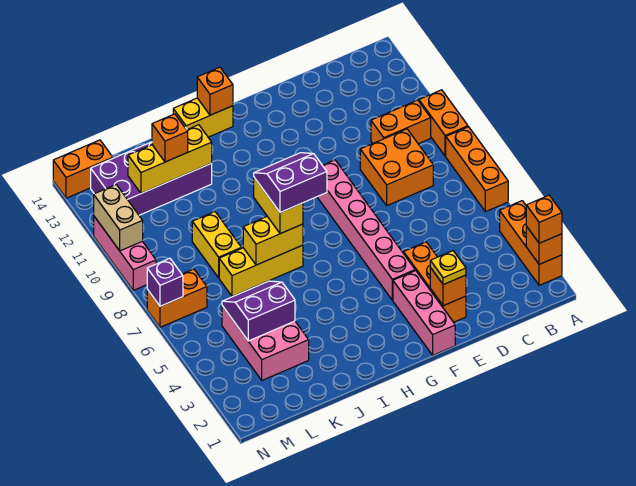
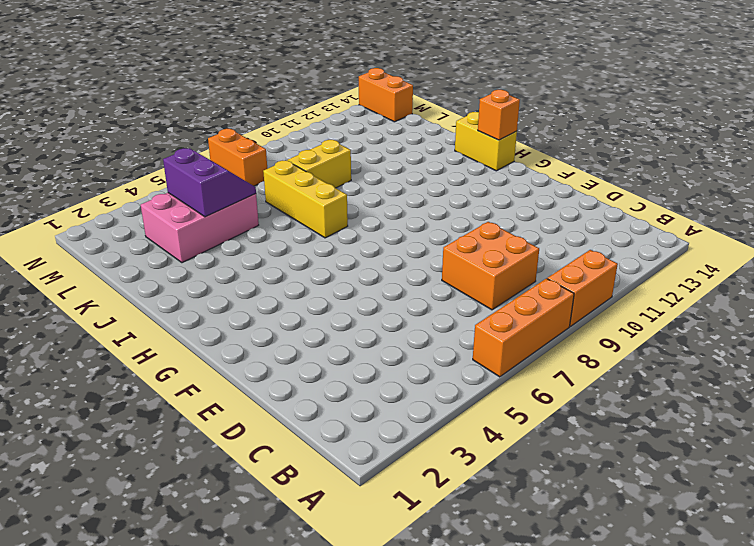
none -> orange 1x3 brick [500,201,562,285]
none -> orange 1x2 brick [371,100,431,144]
none -> orange 1x3 brick [404,242,466,322]

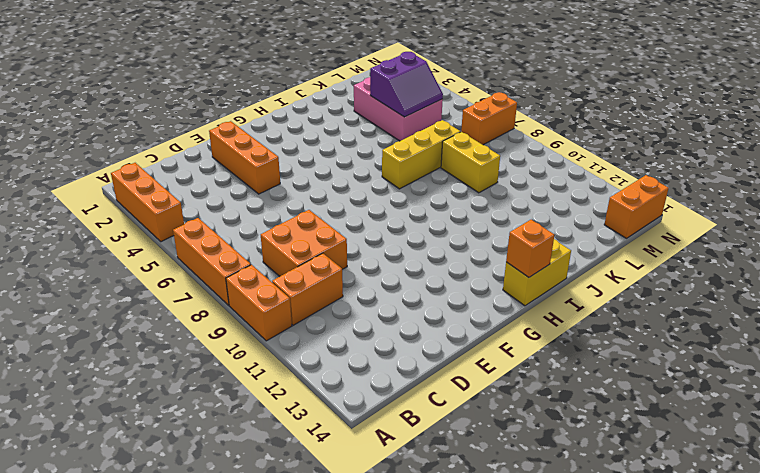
none -> pink 1x3 brick [393,271,455,355]
none -> pink 1x6 brick [317,160,415,300]
none -> purple 2x4 brick [91,127,212,215]

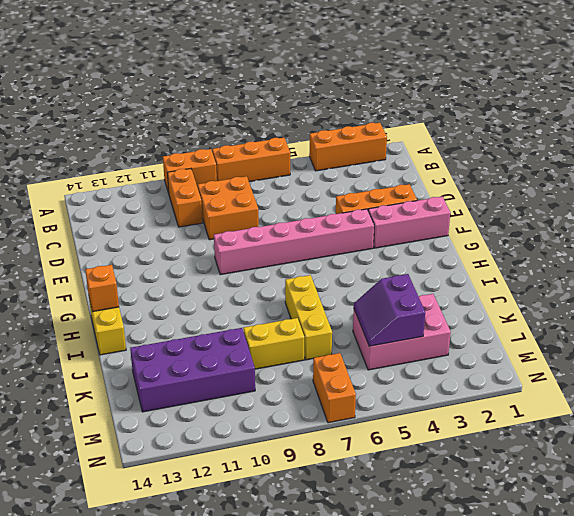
purple 2x4 brick [130,328,255,412] -> purple 2x4 brick turned to [91,127,212,215]
none -> orange 1x2 brick [53,140,113,198]
none -> pink 1x3 brick [94,217,156,290]
none -> orange 1x1 brick [526,226,562,264]

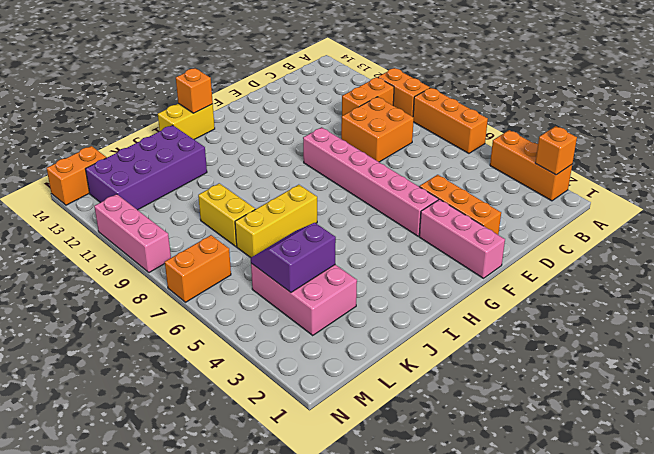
none -> orange 1x1 brick [430,268,466,306]
none -> yellow 1x2 brick [243,217,303,265]
none -> yellow 1x3 brick [128,125,212,193]

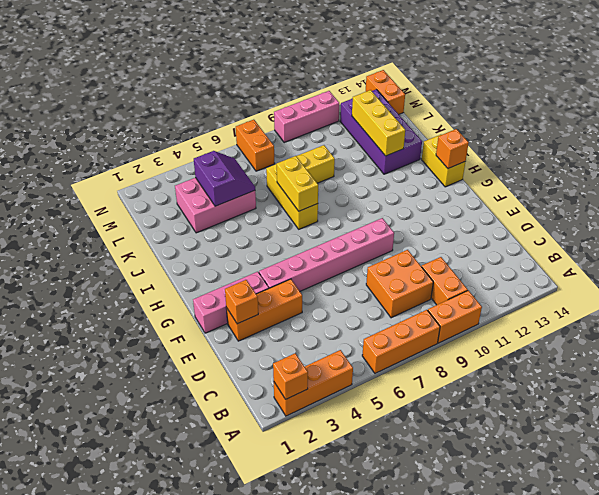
none -> purple 1x1 brick [147,258,183,306]
none -> tan 1x2 brick [94,185,143,251]
none -> orange 1x1 brick [526,195,562,243]

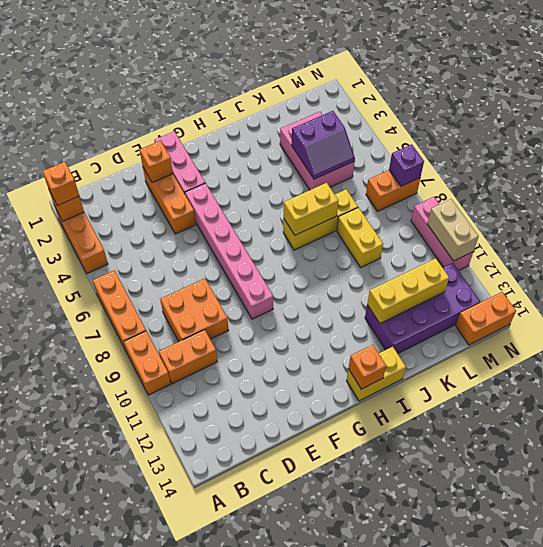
none -> yellow 1x1 plate [430,251,466,285]
none -> yellow 1x2 brick [254,178,303,234]
none -> orange 1x1 brick [152,114,188,162]

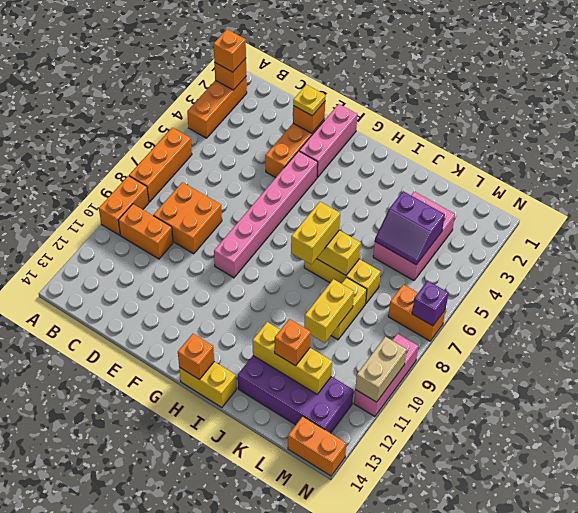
yellow 1x2 brick [304,279,354,343] -> none
none -> purple 2x2 slope [254,153,327,212]

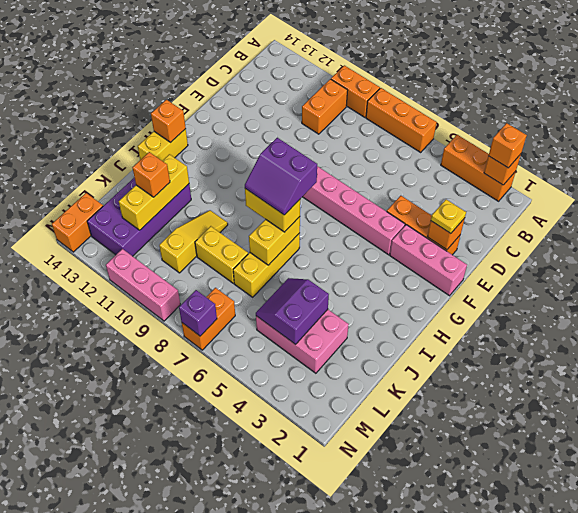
purple 2x2 slope [245,138,317,215] -> purple 2x2 slope turned to [254,153,327,212]
yellow 1x3 slope [159,210,228,273] -> none
none -> orange 2x2 brick [360,129,433,205]
none -> tan 1x2 brick [94,185,143,251]

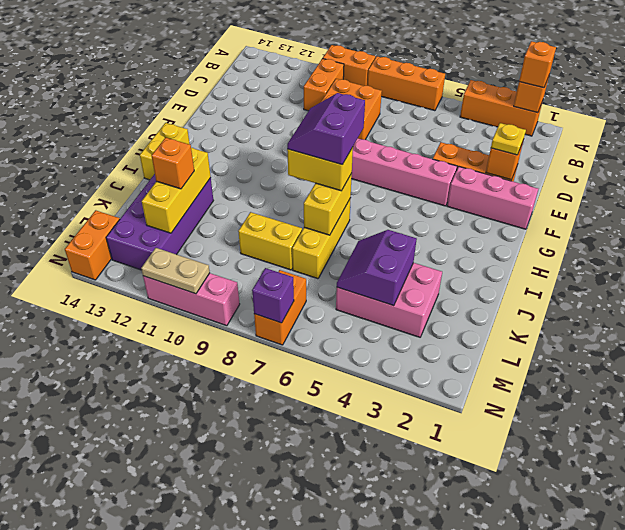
tan 1x2 plate [141,248,210,294] -> tan 1x2 brick [94,185,143,251]
none -> orange 1x1 brick [197,67,233,115]

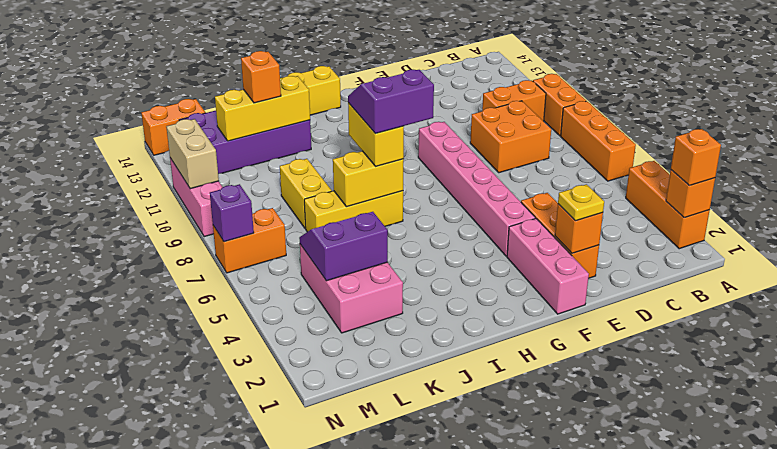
none -> orange 1x1 brick [197,67,233,115]

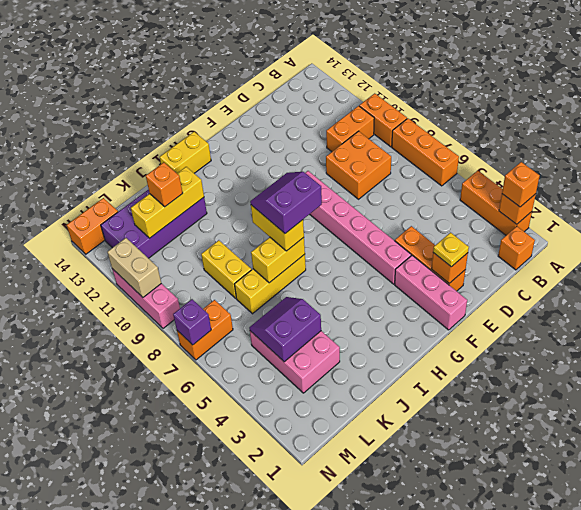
orange 1x1 brick [498,226,535,270] -> orange 1x1 brick moved to [197,67,233,115]

